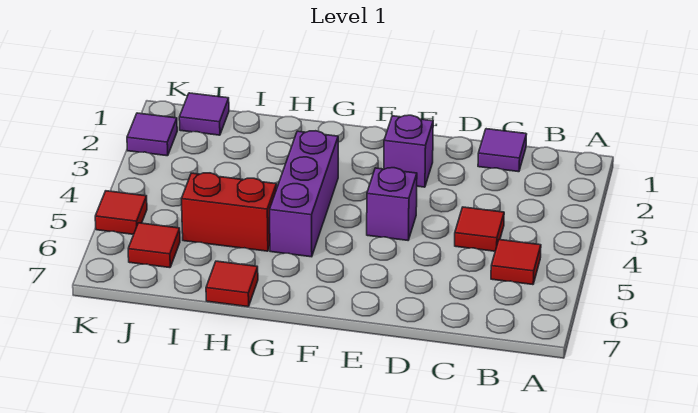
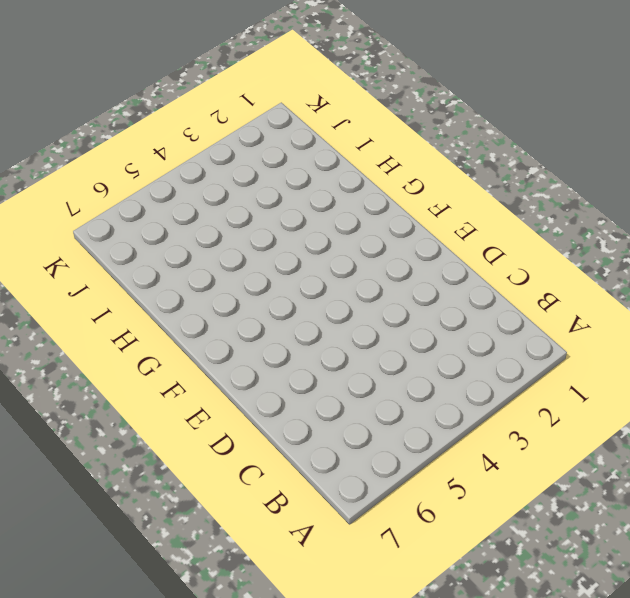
none -> red 1x1 tile [491,240,541,285]
none -> purple 1x1 tile [478,129,527,172]
none -> red 1x1 tile [455,207,504,251]

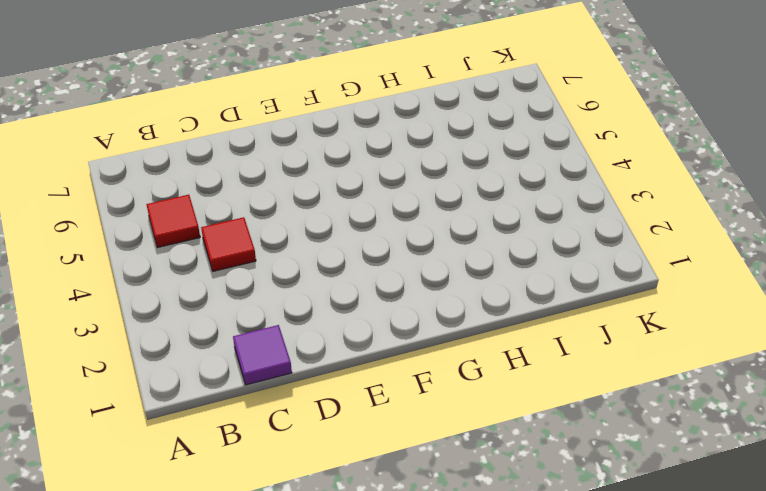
none -> purple 1x1 brick [384,115,433,187]
none -> purple 1x1 brick [367,168,417,240]
none -> purple 1x3 brick [270,131,338,257]

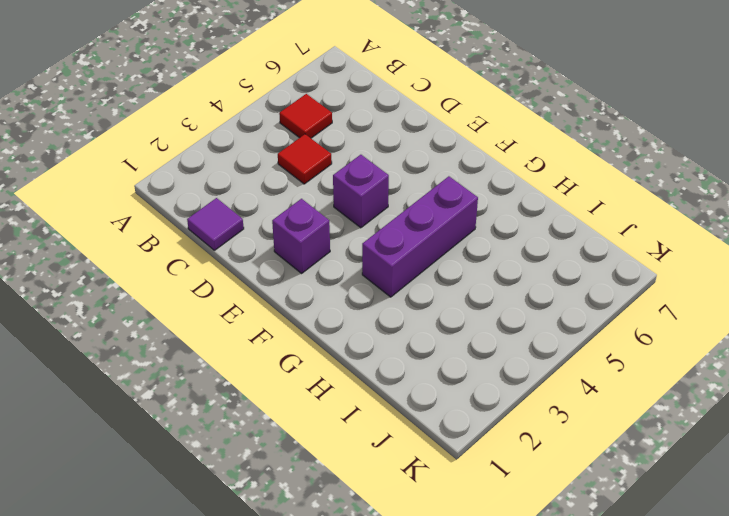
none -> red 1x2 brick [182,173,276,251]
none -> red 1x1 tile [206,261,258,307]
none -> purple 1x1 tile [179,93,229,135]

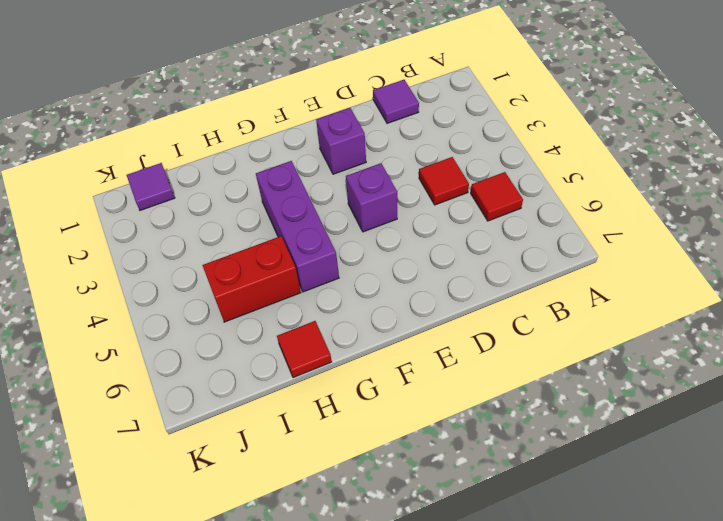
none -> red 1x1 tile [128,223,180,268]
none -> purple 1x1 tile [127,113,177,156]
none -> red 1x1 tile [95,191,147,234]

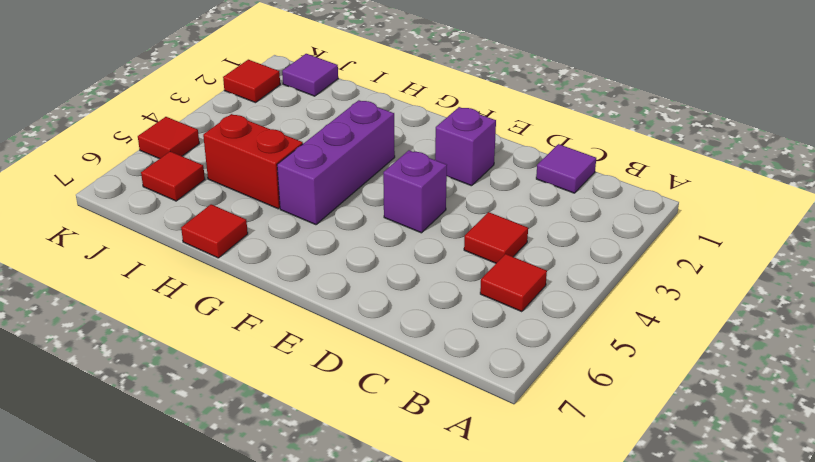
red 1x1 tile [223,60,280,103] -> purple 1x1 tile [127,113,177,156]

